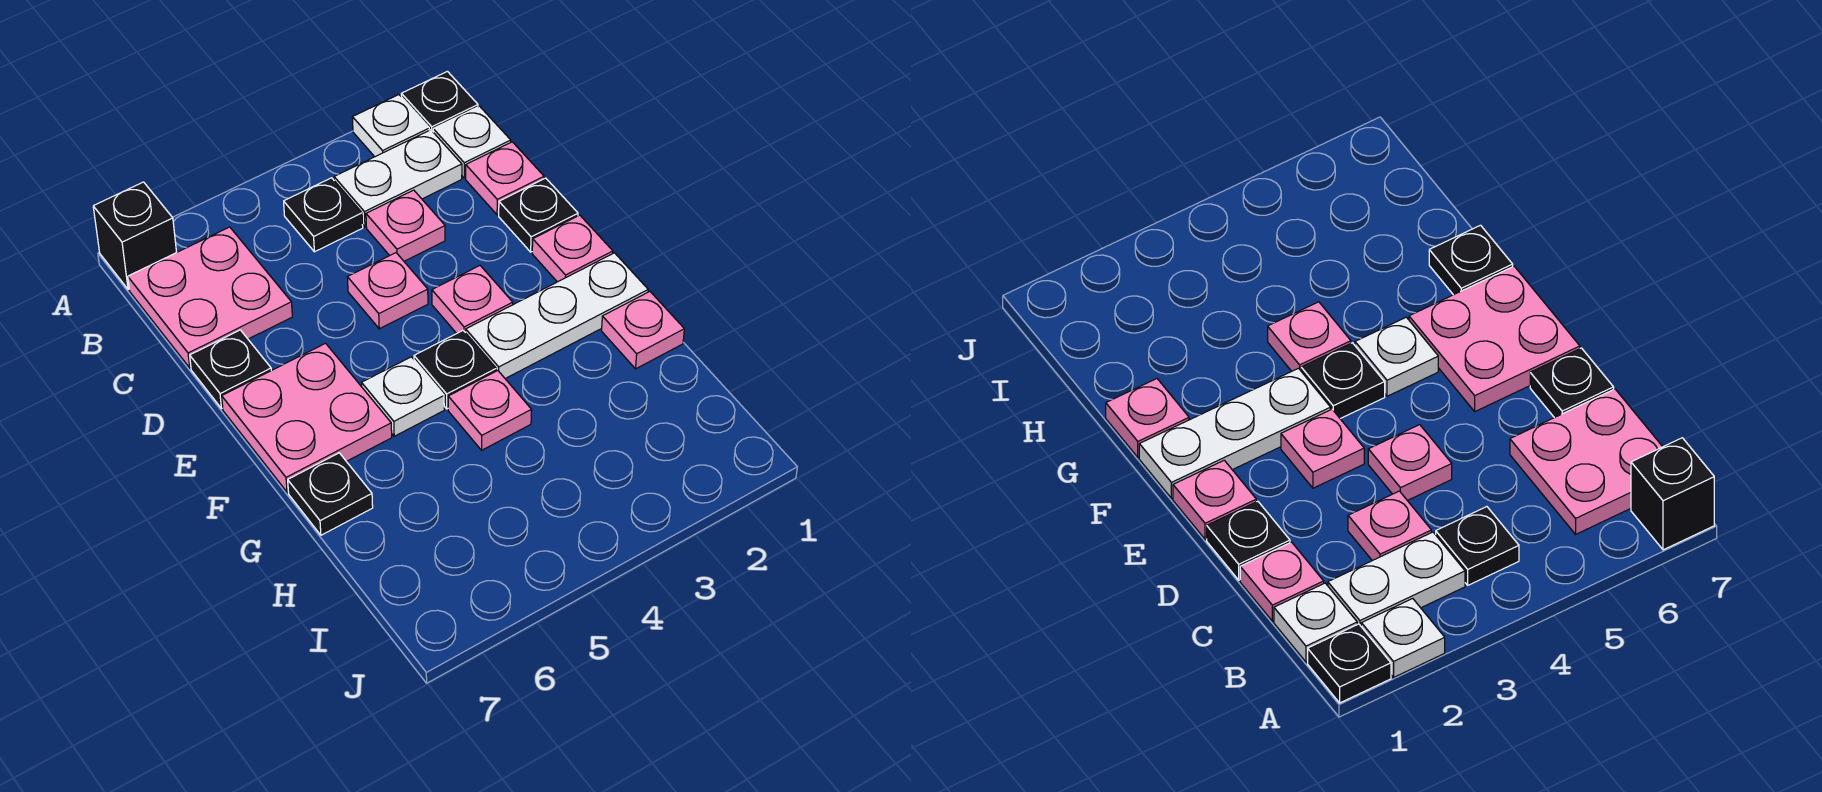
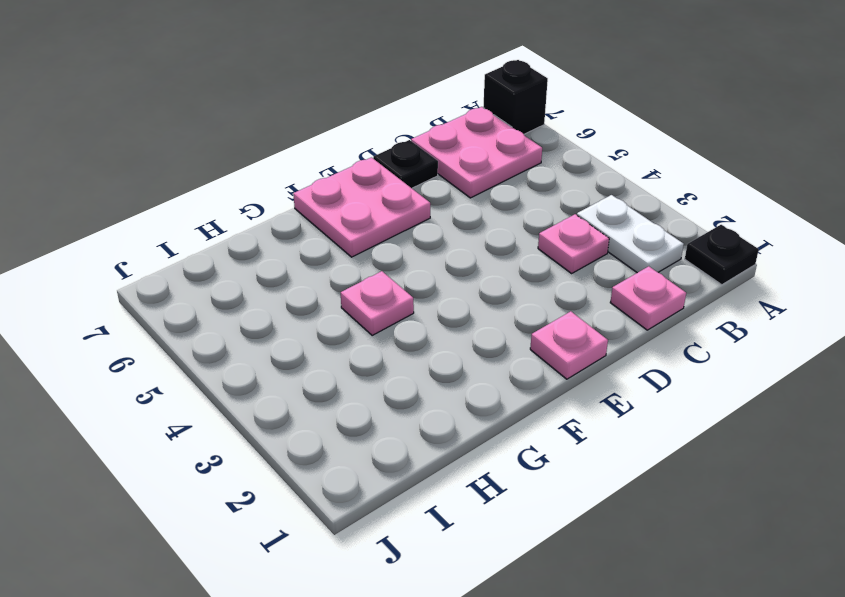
none -> white 1x1 plate [352,95,429,157]
none -> white 1x1 plate [433,106,511,178]
none -> black 1x1 plate [284,178,363,252]

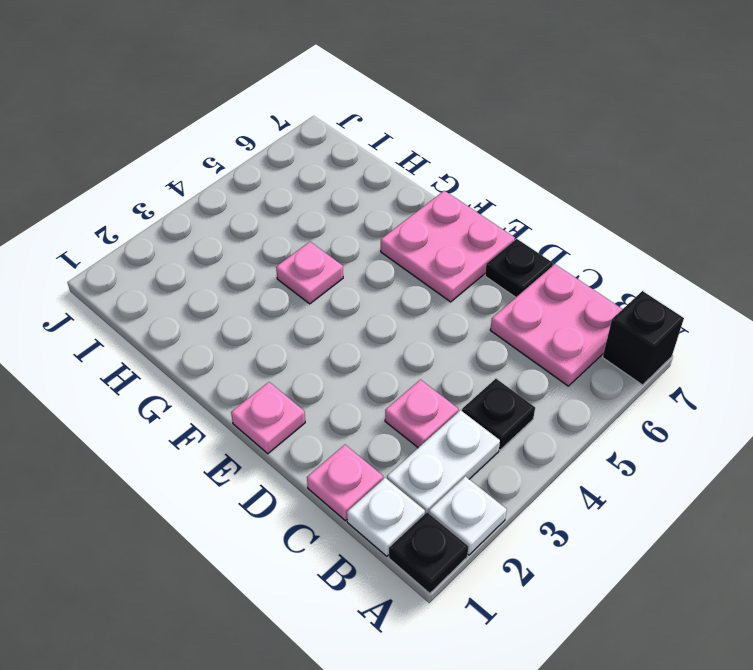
none -> black 1x1 plate [499,178,578,252]
none -> pink 1x1 plate [347,253,428,329]
none -> pink 1x1 plate [432,266,513,333]

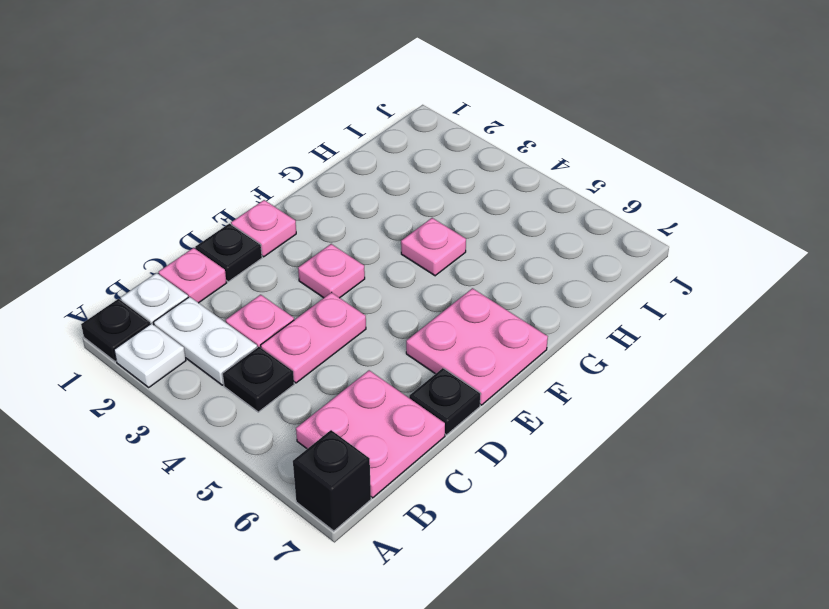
pink 1x2 plate [261,292,366,383] -> pink 1x1 plate [347,253,428,329]
none -> white 1x3 plate [466,253,648,379]
none -> black 1x1 plate [414,331,496,409]
none -> white 1x1 plate [362,357,444,436]

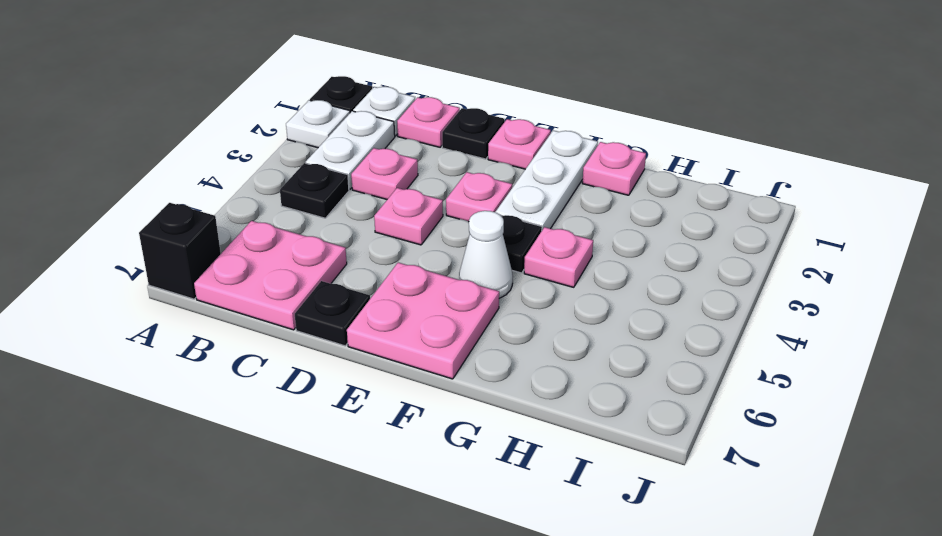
white 1x1 cone [459,211,513,298] -> white 1x1 plate [362,357,444,436]
none -> black 1x1 plate [288,453,373,535]

